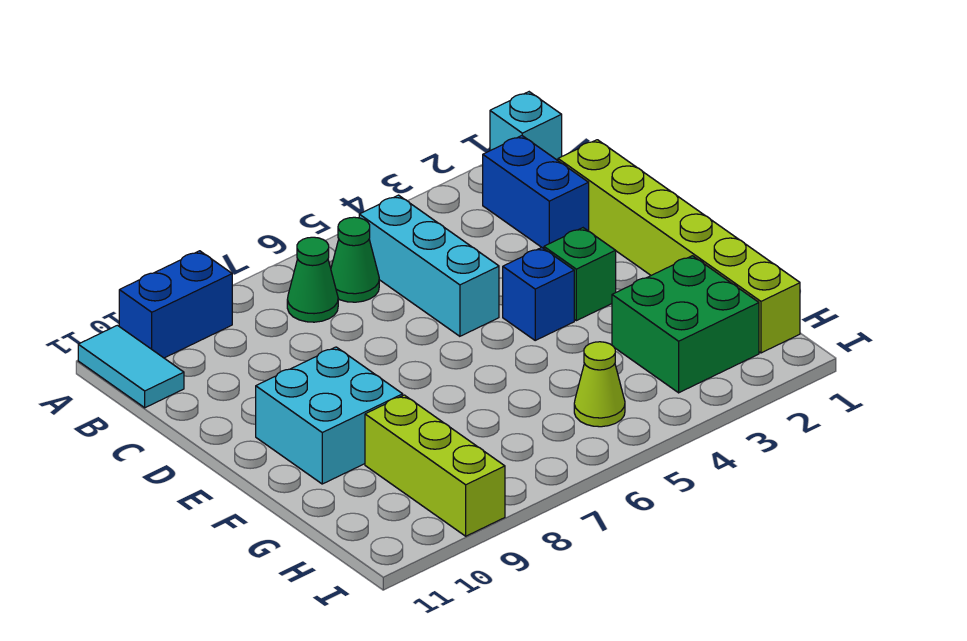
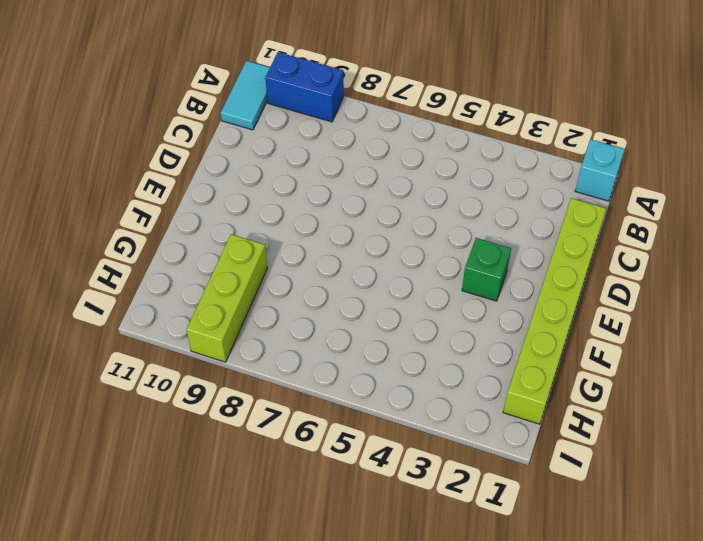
none -> blue 1x2 brick [483,136,589,248]
none -> cyan 1x3 brick [359,195,499,336]
none -> green 1x1 cone [331,217,379,302]

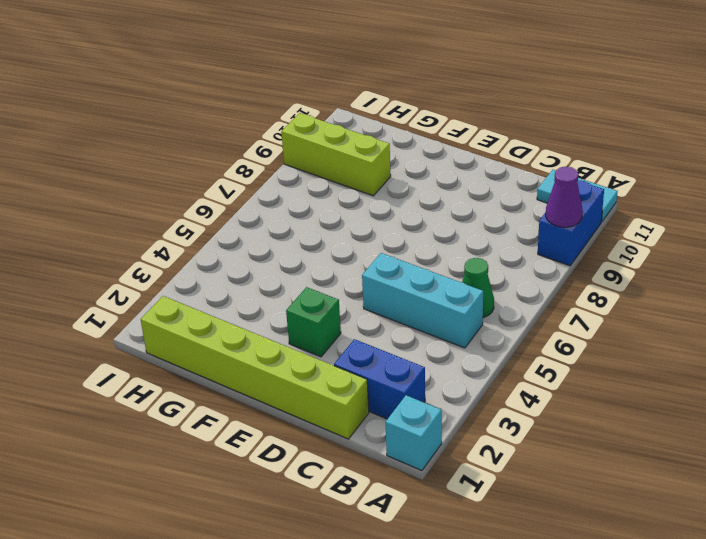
purple 1x1 cone [546,167,583,227] -> none
none -> green 1x1 cone [287,237,338,322]
none -> blue 1x1 brick [503,247,574,340]
none -> cyan 2x2 brick [256,347,403,484]

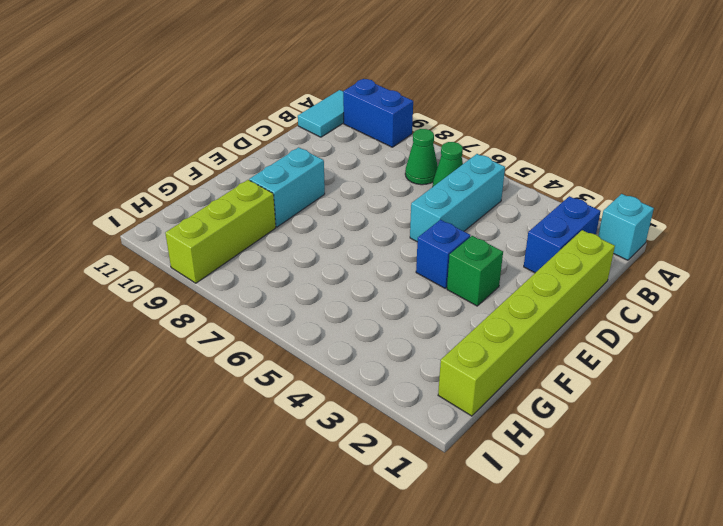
cyan 1x2 brick [249,147,325,227] -> cyan 2x2 brick [256,347,403,484]
none -> green 2x2 brick [612,256,759,393]
none -> lime 1x1 cone [574,342,625,427]

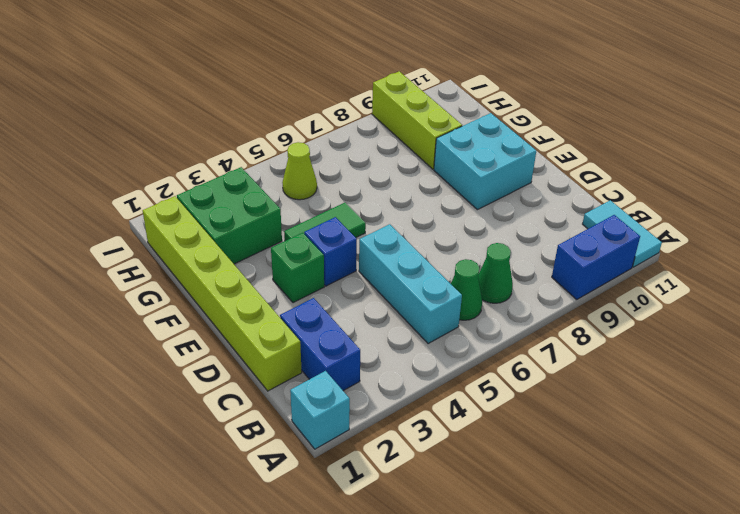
green 1x2 tile [284,203,366,241] -> none

